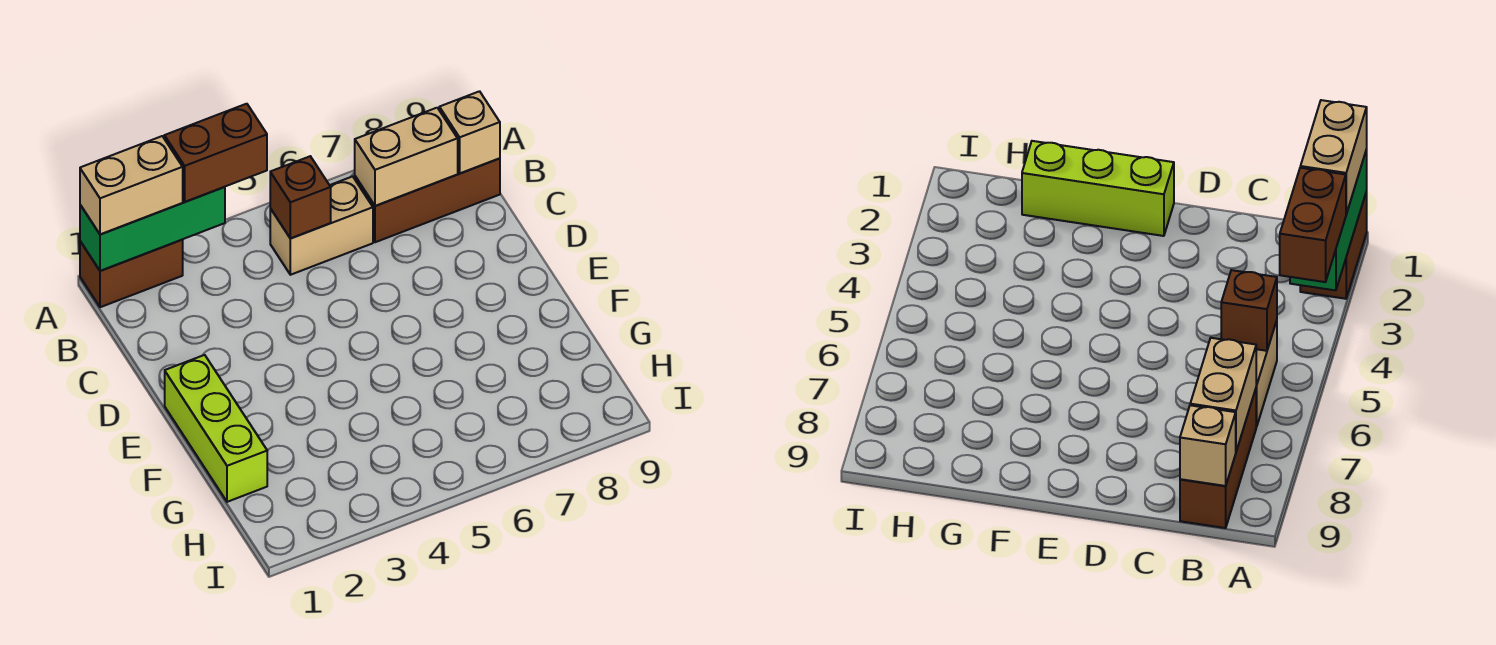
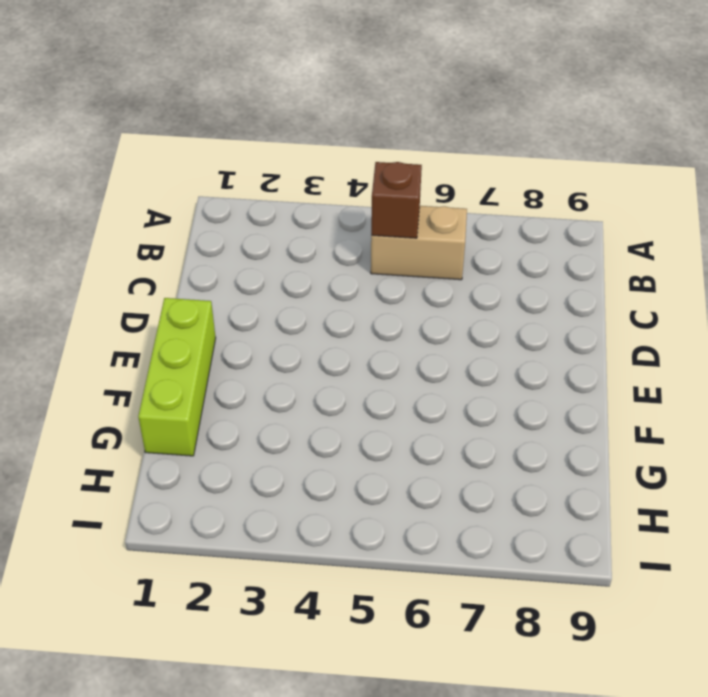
none -> brown 1x2 brick [80,240,183,307]
none -> brown 1x3 brick [355,158,500,242]

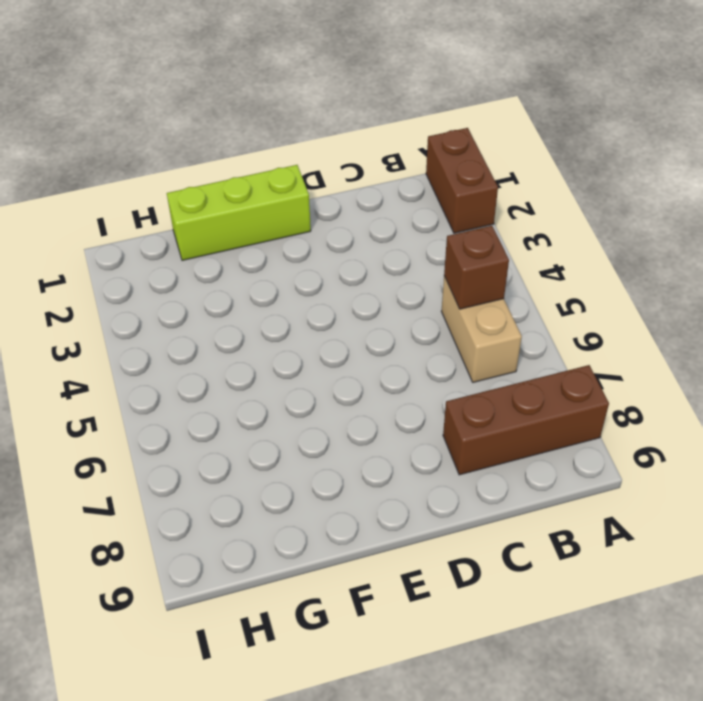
brown 1x3 brick [443,365,609,475] -> brown 1x3 brick turned to [355,158,500,242]
none -> green 1x3 brick [80,187,225,271]
none -> tan 1x2 brick [355,108,458,206]

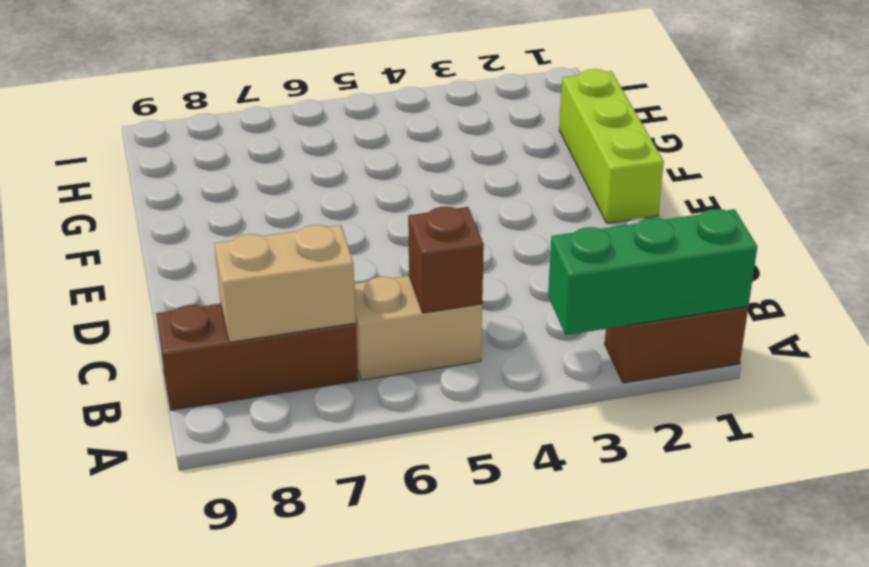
none -> tan 1x1 brick [439,91,500,173]
none -> tan 1x2 brick [80,136,183,235]

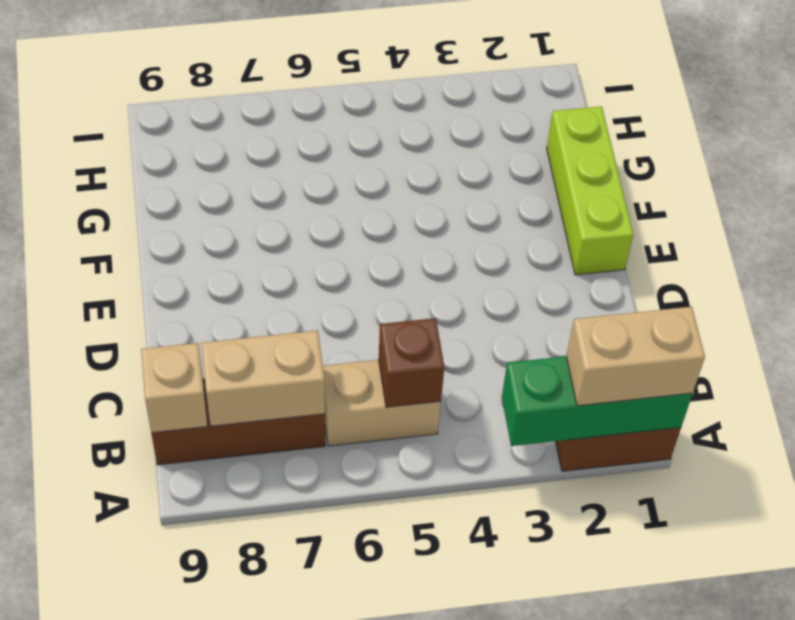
none -> brown 1x2 brick [164,104,267,202]

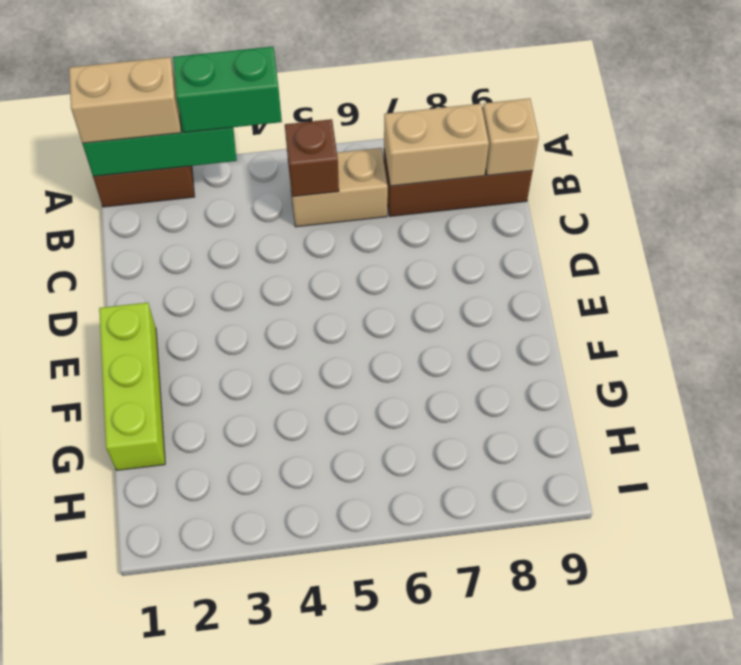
green 1x2 brick [173,47,282,132] -> brown 1x2 brick [164,104,267,202]

